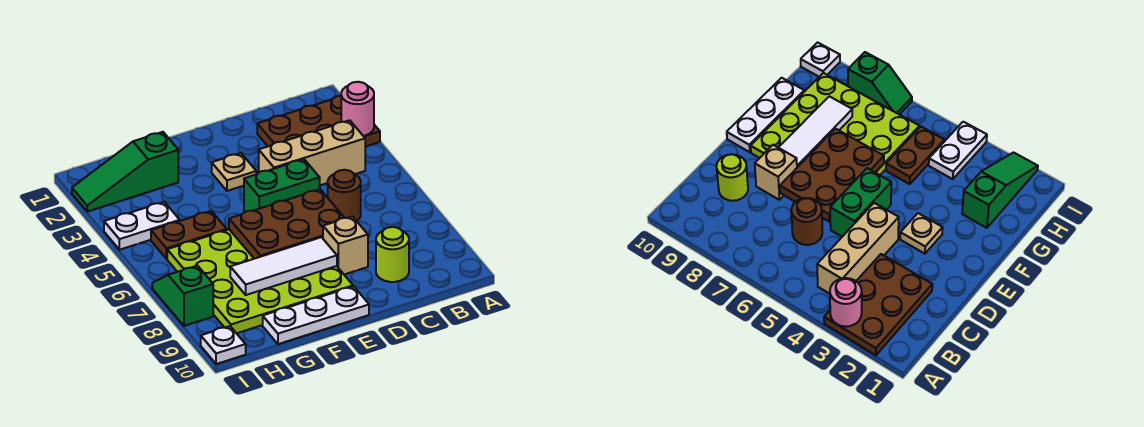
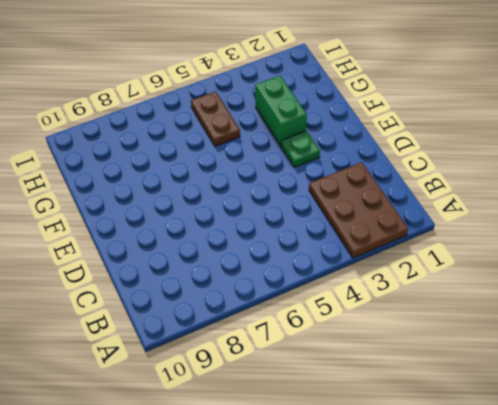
green 1x1 plate [281,131,320,167] -> tan 1x1 plate [212,153,256,191]
green 1x2 brick [255,76,307,146] -> green 1x2 brick moved to [244,159,320,212]
none -> tan 1x3 brick [259,120,365,185]
none -> brown 1x1 round brick [328,170,361,221]
none -> lime 1x1 round brick [376,227,409,282]

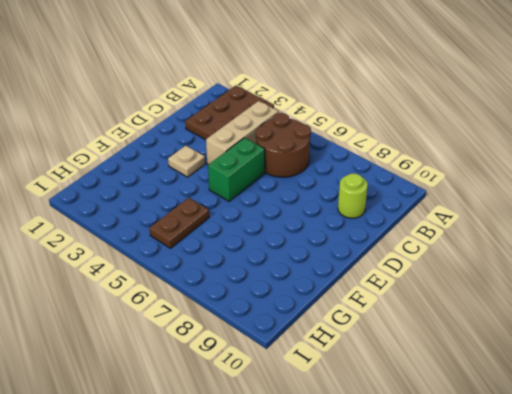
brown 2x2 round brick [256,113,311,177] -> brown 1x1 round brick [328,170,361,221]
none -> tan 1x1 brick [323,216,368,274]
none -> lime 4x4 plate [167,230,353,333]
none -> white 1x3 plate [263,286,369,344]

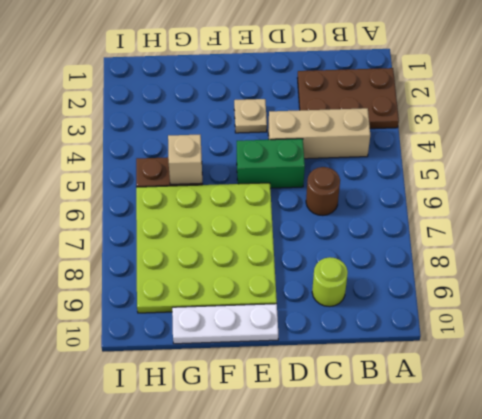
tan 1x1 brick [168,135,202,184] -> tan 1x1 brick moved to [323,216,368,274]
none -> green 1x3 slope [72,132,178,212]
none -> white 1x2 plate [104,202,180,250]
none -> green 1x2 slope [152,266,213,326]

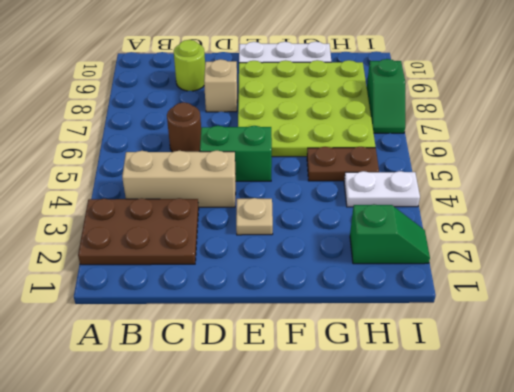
green 1x2 slope [350,204,430,264] -> green 1x3 slope [72,132,178,212]
none -> white 1x1 plate [201,326,246,364]
none -> pink 1x1 round brick [341,82,374,136]
none -> brown 2x3 plate [229,189,344,259]

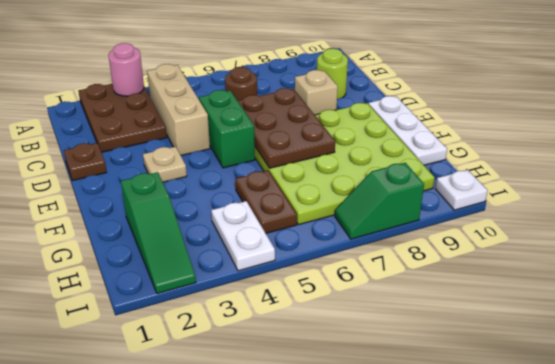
brown 1x1 plate [64,143,107,181] -> none
none -> white 1x3 tile [230,237,337,295]

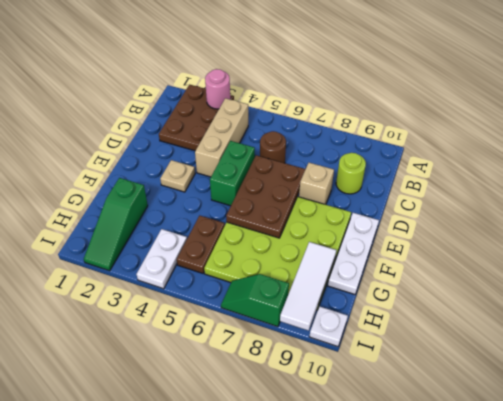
white 1x3 tile [280,242,336,331] -> white 1x3 tile moved to [230,237,337,295]

